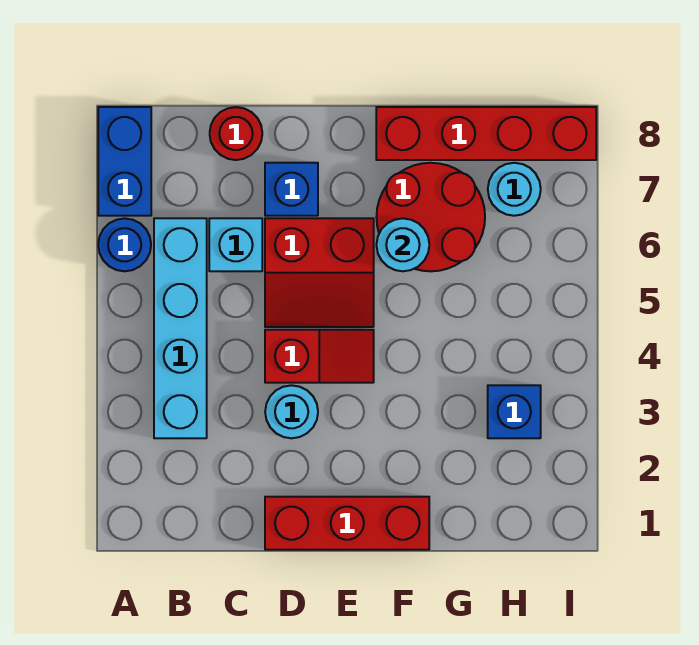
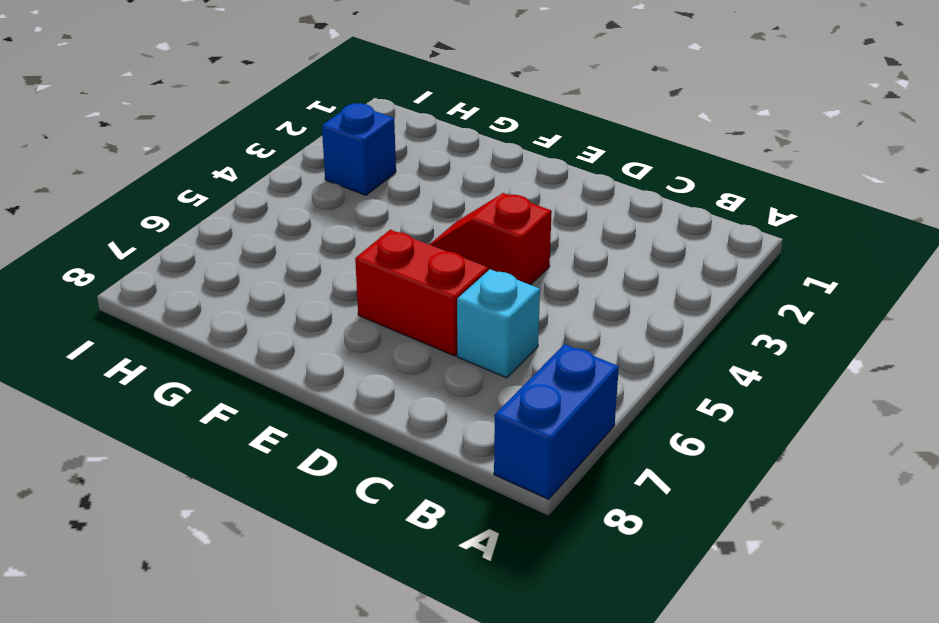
none -> blue 1x1 round brick [98,218,151,271]
none -> cyan 1x4 brick [154,218,207,438]
none -> red 1x1 round brick [210,107,262,160]

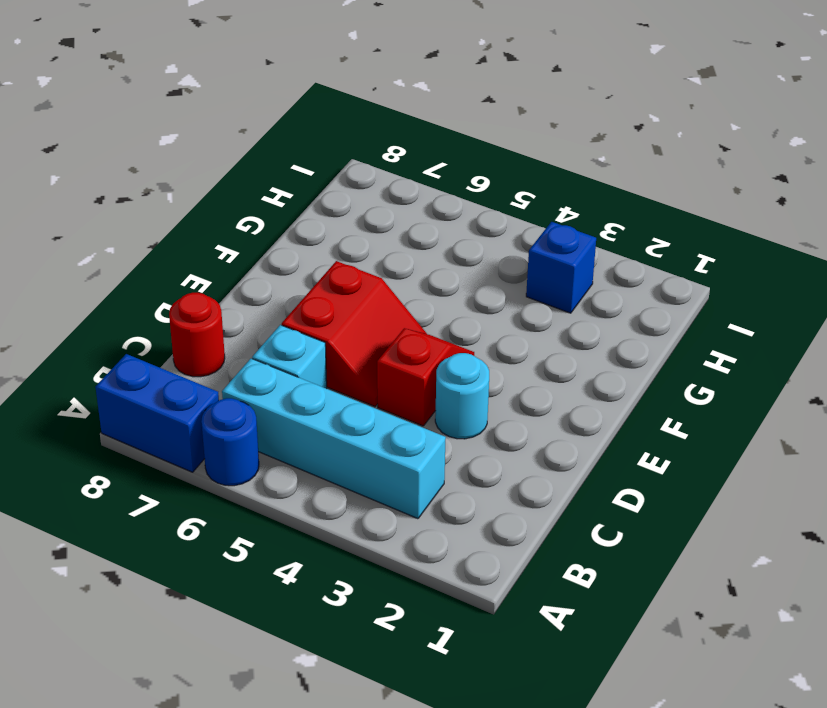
none -> red 1x3 brick [265,497,429,550]
none -> blue 1x1 brick [265,163,318,216]
none -> red 2x2 round brick [376,163,485,271]

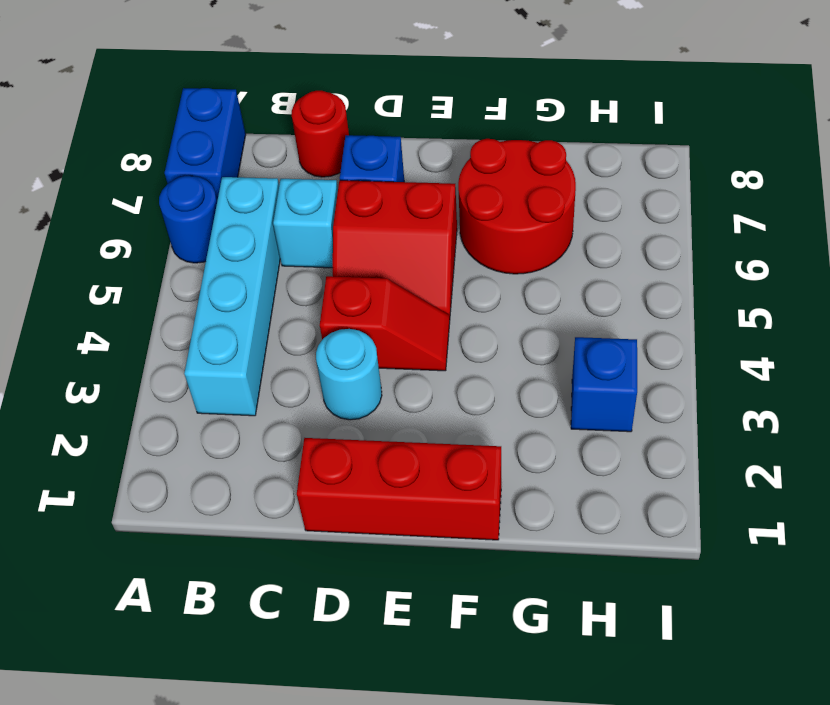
none -> red 1x4 brick [376,107,596,160]
none -> cyan 1x1 round brick [488,163,541,216]
none -> cyan 1x1 round brick [377,218,429,271]

